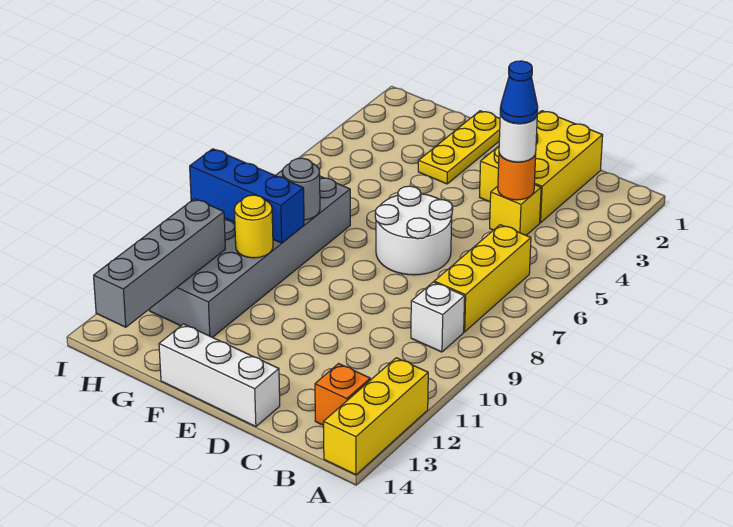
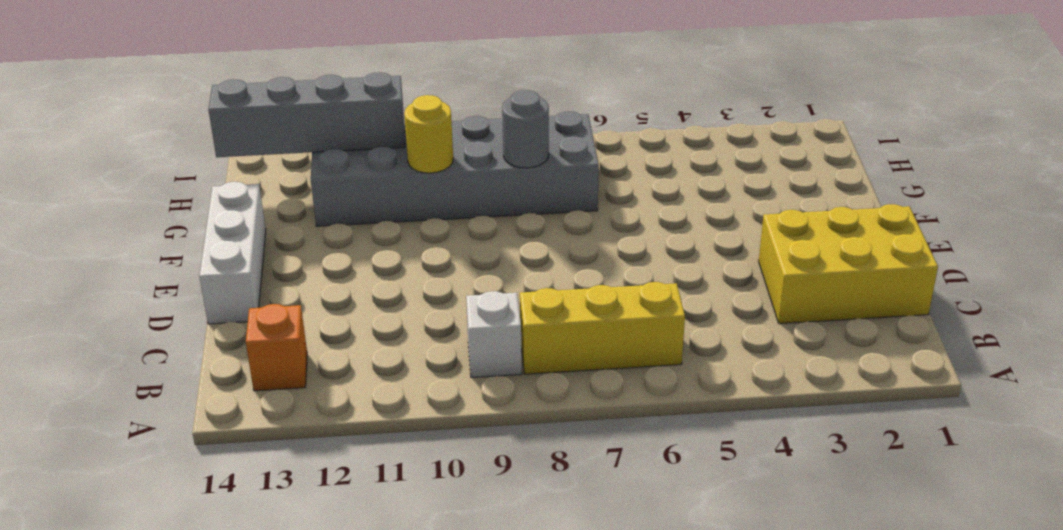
none -> yellow 1x3 brick [323,358,428,475]
none -> yellow 1x1 brick [490,185,541,235]
none -> white 2x2 round brick [375,186,453,275]

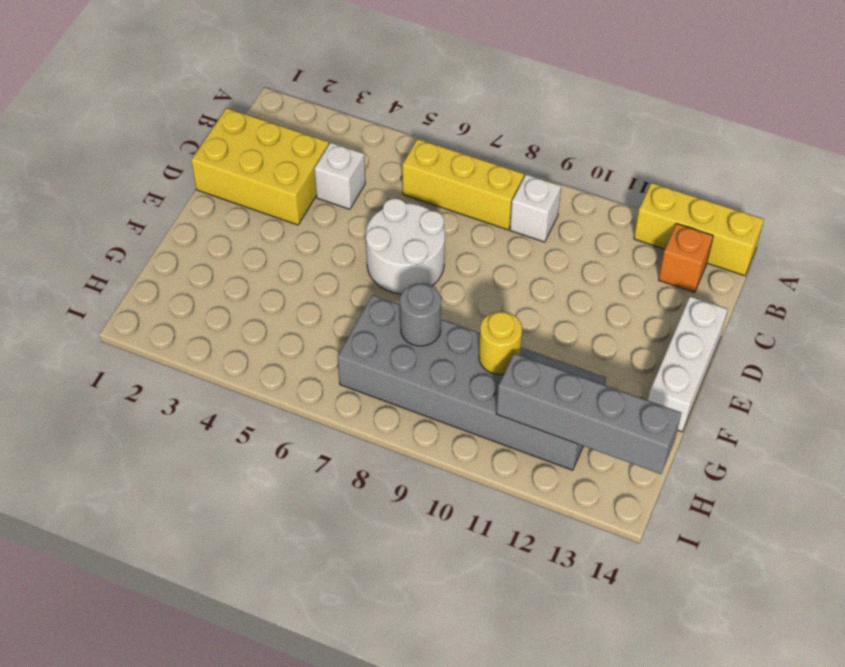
white 1x1 brick [314,142,365,209] -> yellow 1x1 brick [490,185,541,235]
none -> yellow 1x3 plate [418,111,500,184]
none -> orange 1x1 round brick [498,153,536,200]
none -> blue 1x3 brick [190,149,304,243]

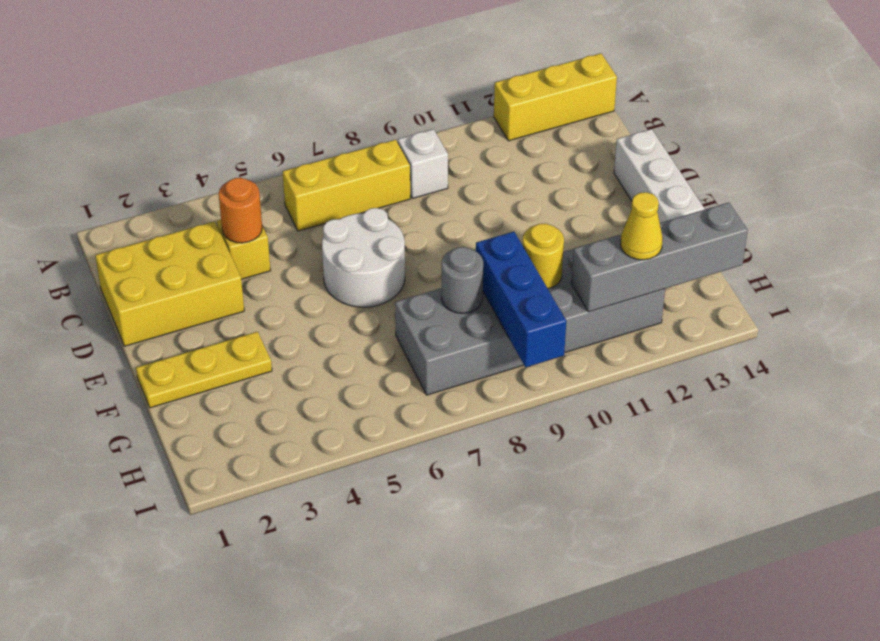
yellow 1x1 cone [621,192,663,260] -> none
none -> orange 1x1 brick [315,364,370,425]
none -> white 1x1 round brick [499,115,537,162]
none -> blue 1x1 cone [500,61,538,124]

